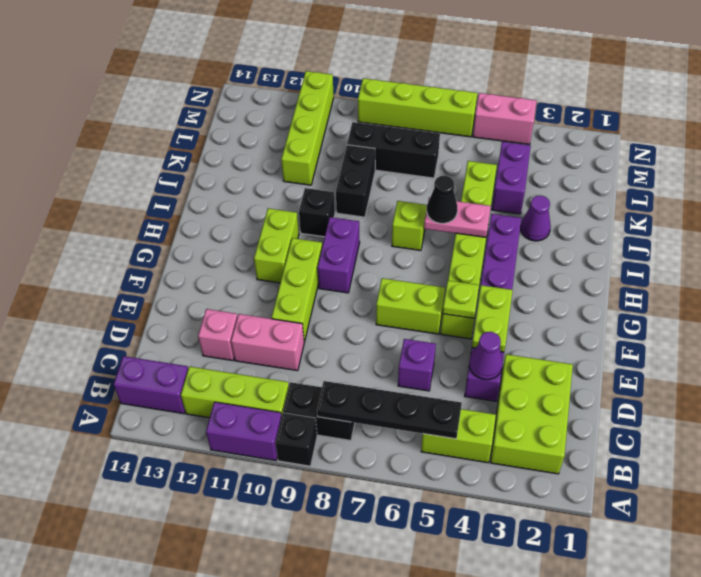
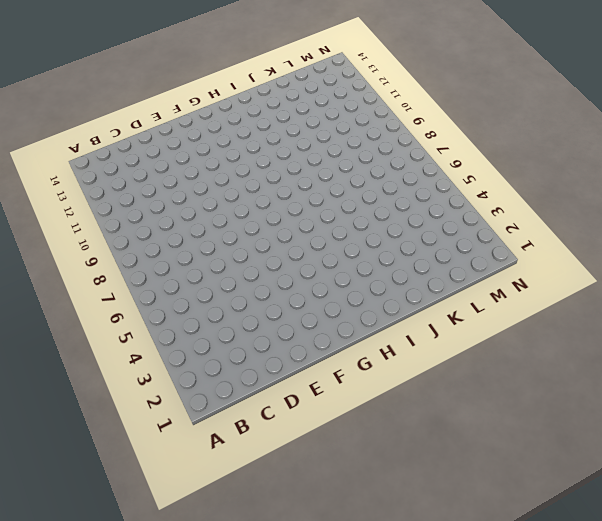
none -> black 1x1 brick [276,413,317,466]
none -> purple 1x2 brick [206,402,282,461]
none -> lime 2x3 brick [490,354,573,474]
none -> lime 1x2 brick [421,409,496,463]

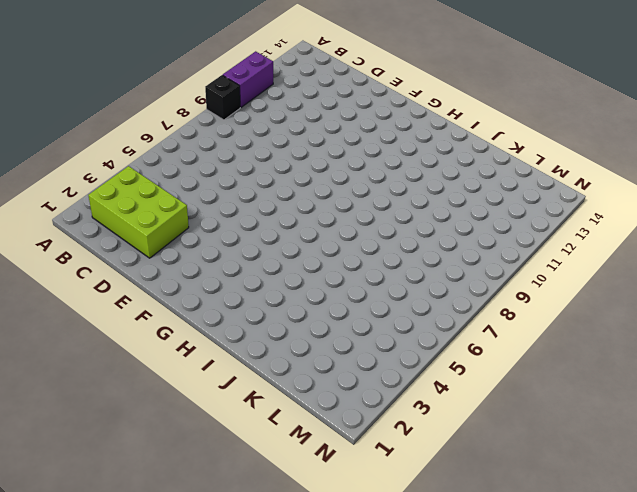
none -> lime 1x2 brick [421,409,496,463]
none -> black 1x2 brick [283,382,355,440]
none -> lime 1x3 brick [181,367,289,418]
none -> purple 1x2 brick [114,356,188,414]

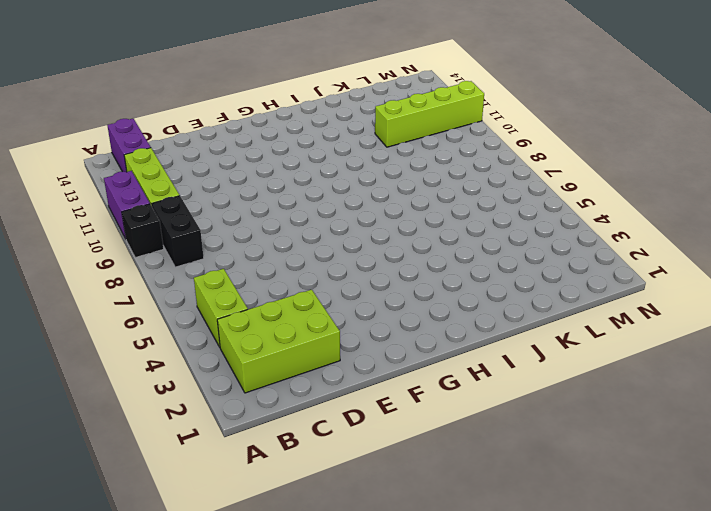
none -> purple 1x6 brick [465,214,521,401]
none -> purple 1x1 brick [398,339,436,391]
none -> pink 1x2 brick [231,314,304,371]
none -> pink 1x1 brick [198,309,237,361]

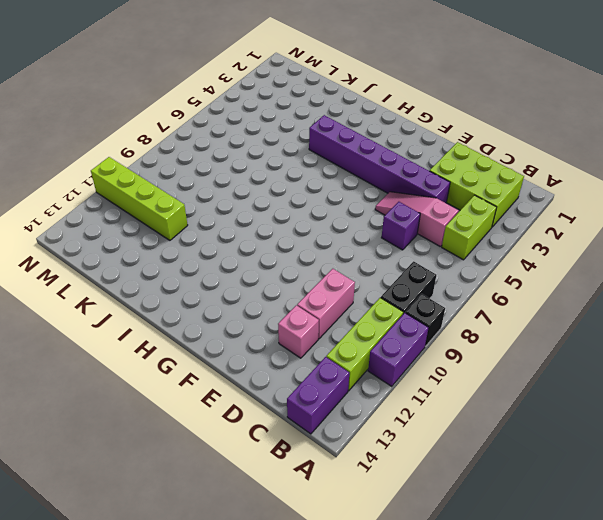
pink 1x3 slope [375,192,459,247] -> none
none -> lime 1x3 brick [272,238,322,342]
none -> lime 1x6 brick [441,161,497,339]
none -> lime 1x2 brick [376,278,445,334]
none -> purple 1x2 brick [318,217,360,293]

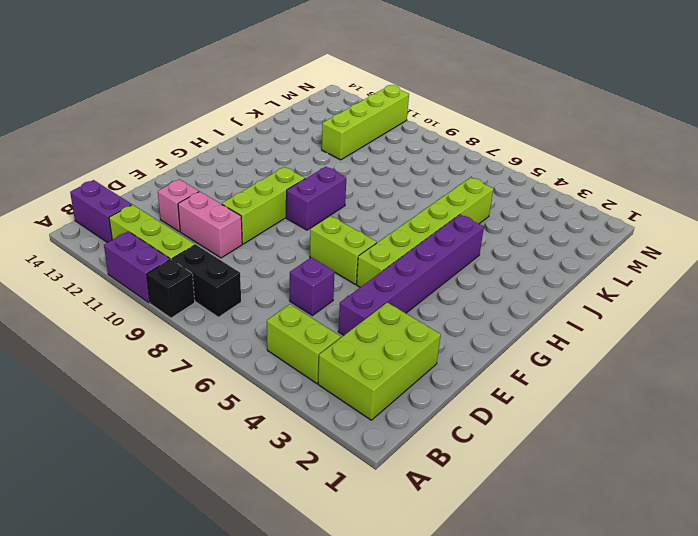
none -> lime 1x2 brick [254,208,299,283]
none -> lime 1x1 brick [392,201,427,250]
none -> black 1x1 brick [299,188,335,237]
none -> purple 1x1 cone [521,196,551,241]

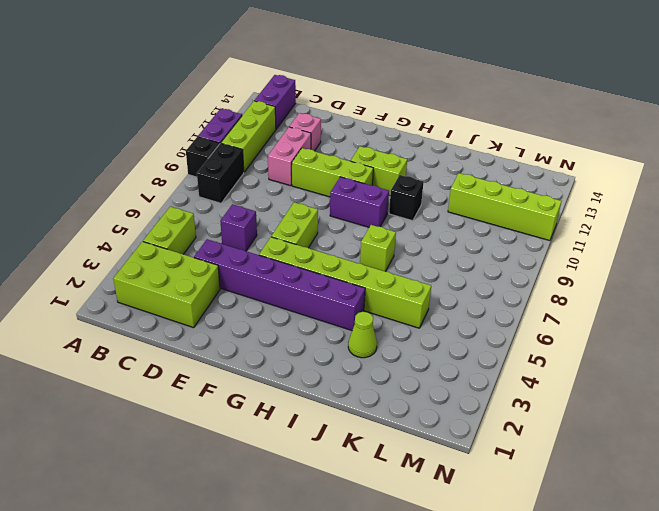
lime 1x1 cone [348,312,377,358] -> purple 1x1 cone [521,196,551,241]
none -> black 1x2 brick [336,145,375,217]
none -> purple 1x2 brick [492,142,531,214]
none -> black 1x3 brick [347,122,440,178]
none -> pink 1x2 brick [473,93,536,144]

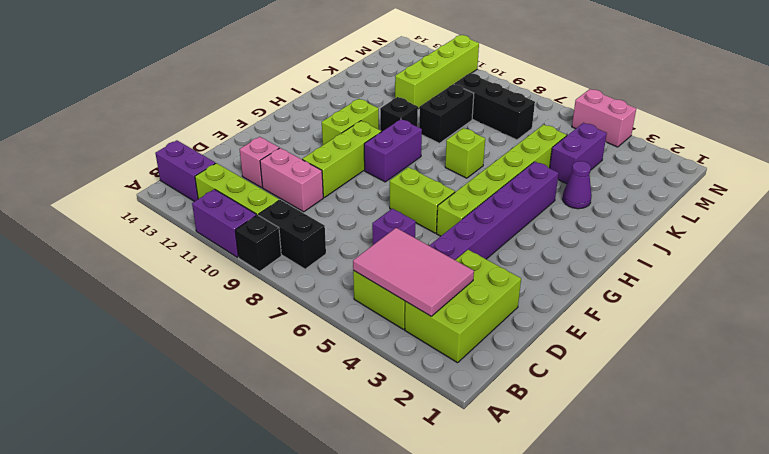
pink 2x3 tile [353,228,474,316] -> black 1x4 plate [317,381,462,439]
none -> lime 1x4 brick [358,78,477,137]
none -> purple 1x1 cone [469,332,503,380]
none -> lime 1x2 plate [472,285,513,352]
none -> lime 1x1 plate [443,280,479,318]

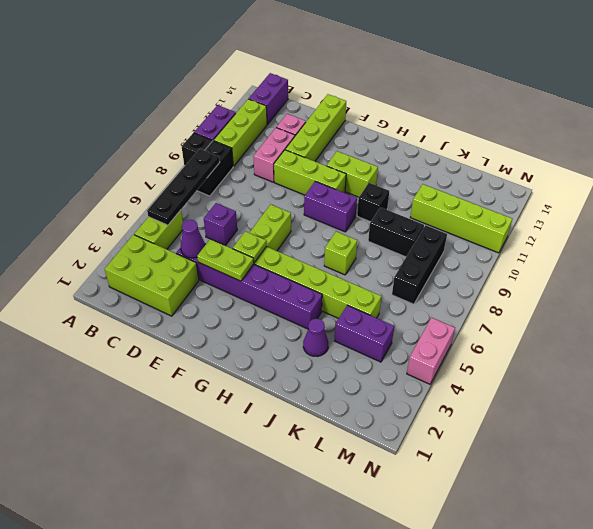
lime 1x4 brick [285,94,346,161] -> lime 1x4 brick moved to [358,78,477,137]
none -> pink 1x2 plate [424,197,491,237]
none -> black 1x1 cone [427,176,457,223]

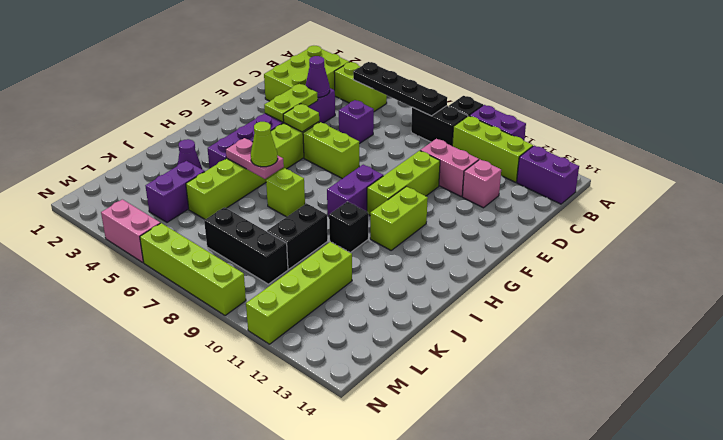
lime 1x1 cone [251,122,278,167] -> black 1x1 cone [427,176,457,223]

